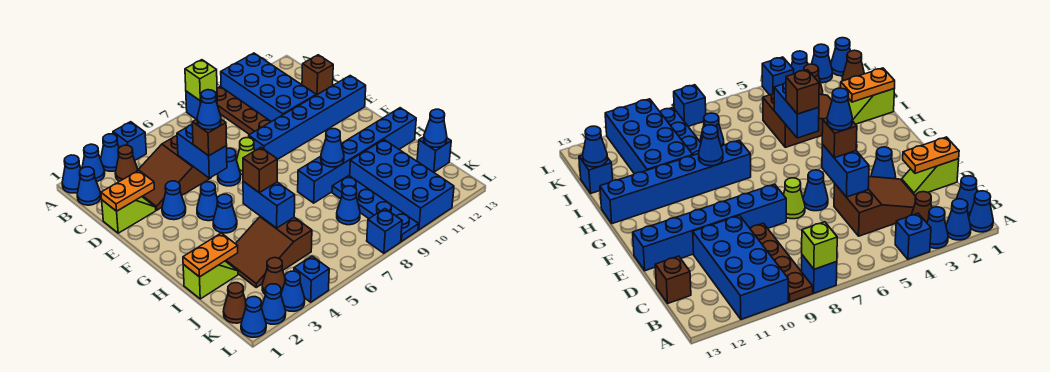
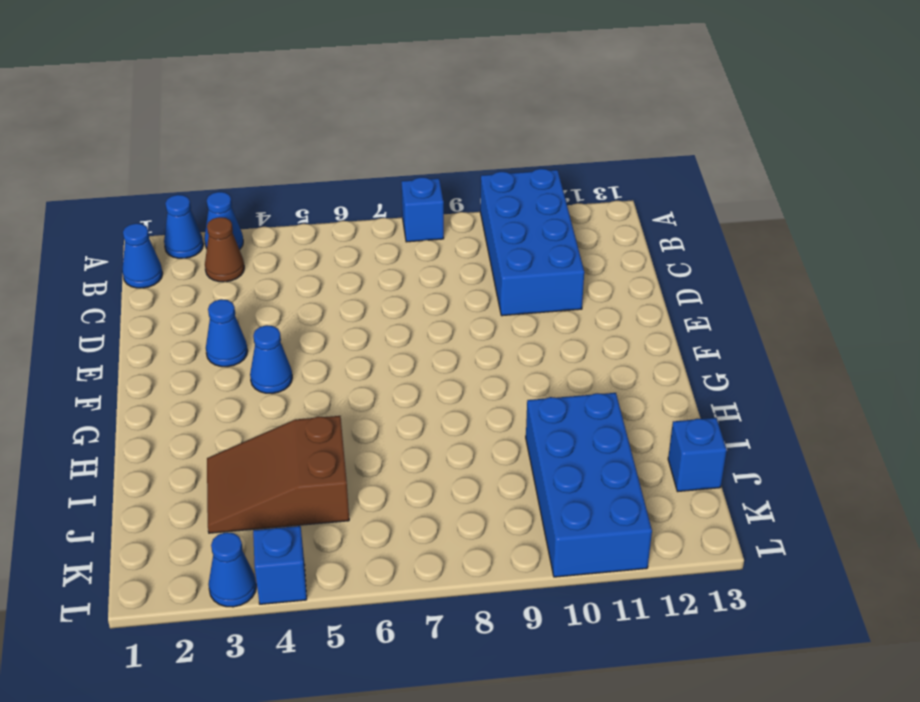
none -> blue 1x1 cone [62,155,81,193]
none -> blue 1x1 brick [113,122,146,160]
none -> brown 1x4 plate [217,87,271,135]
none -> brown 2x3 slope [137,136,210,210]

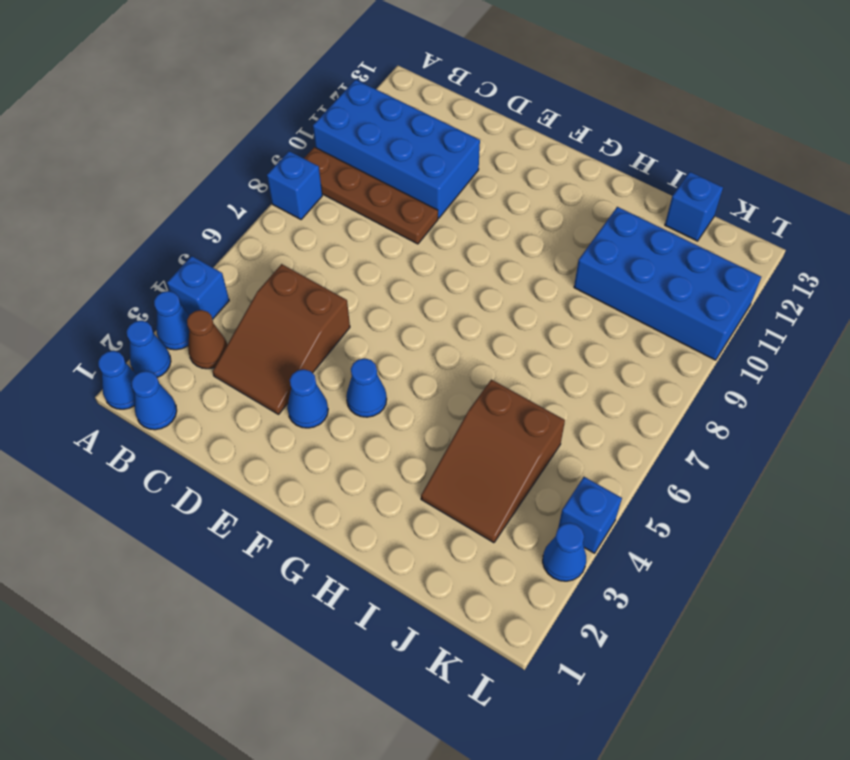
none -> brown 1x1 brick [302,55,333,95]
none -> lime 1x2 slope [102,197,156,233]
none -> blue 1x1 cone [218,148,241,186]
none -> lime 1x1 cone [237,138,255,175]

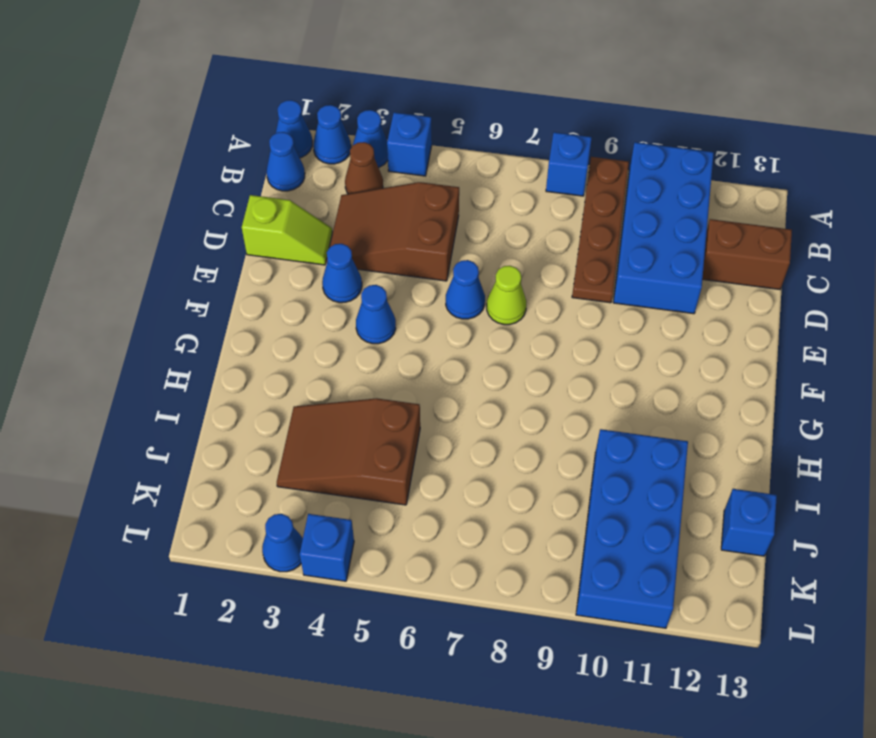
brown 1x2 brick [703,219,792,289] -> brown 1x1 brick [302,55,333,95]
none -> blue 1x6 brick [249,76,366,160]
none -> blue 1x1 cone [213,194,237,233]
none -> blue 1x6 brick [298,108,416,203]
none -> lime 1x2 slope [183,261,238,299]

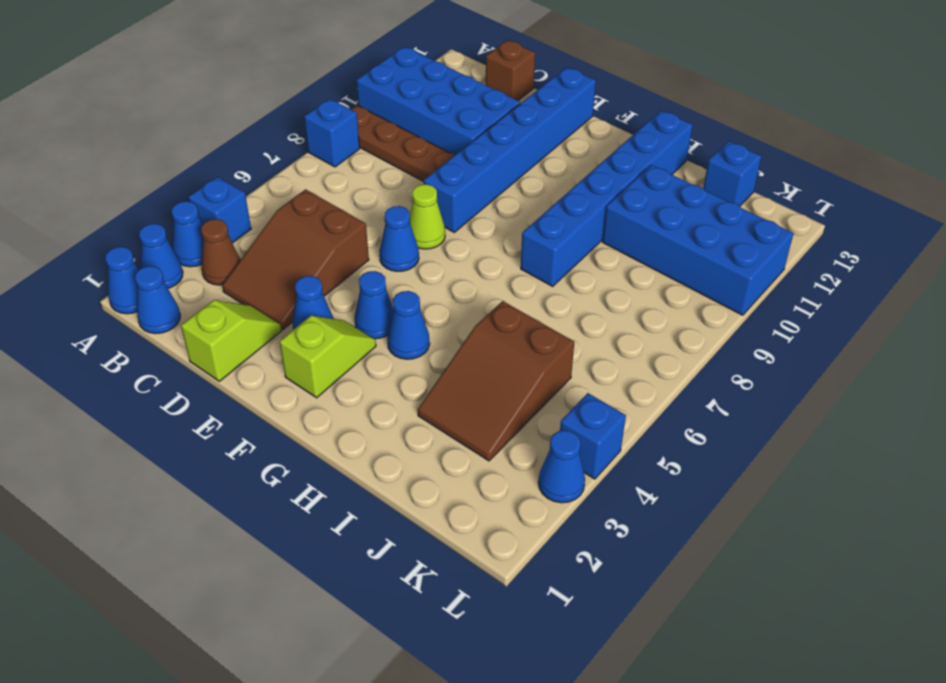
lime 1x2 slope [280,316,376,398] -> lime 1x2 slope moved to [183,261,238,299]
none -> blue 1x4 plate [332,176,419,242]
none -> blue 1x1 cone [337,186,360,225]
none -> brown 1x1 cone [223,283,246,323]
none -> brown 1x1 cone [262,258,285,294]

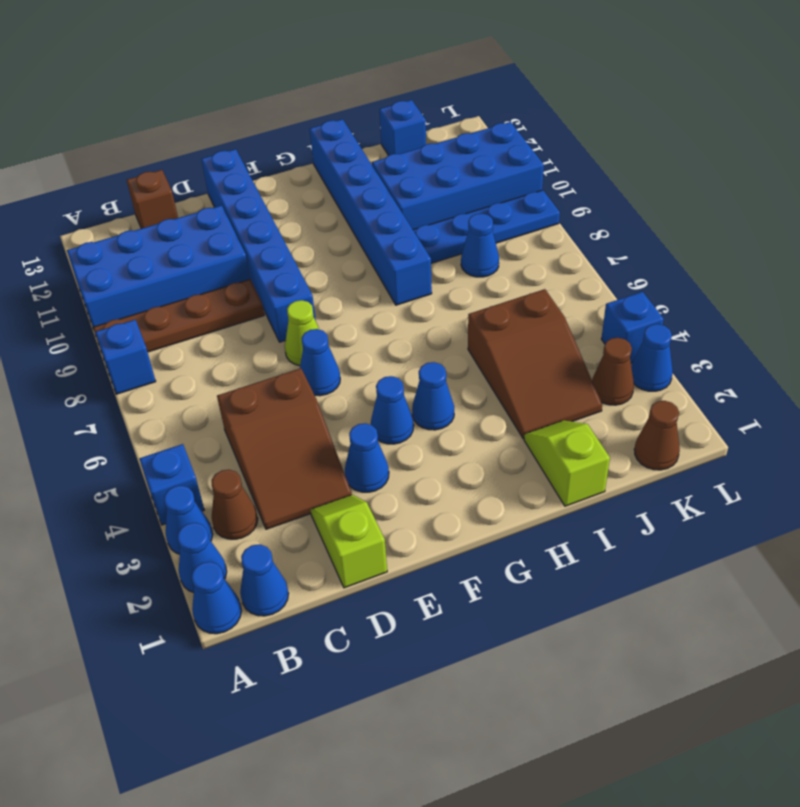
none -> blue 1x1 cone [241,297,266,337]
none -> blue 1x1 cone [261,284,286,324]
none -> blue 1x1 brick [367,209,402,253]
none -> lime 1x1 brick [185,60,217,101]

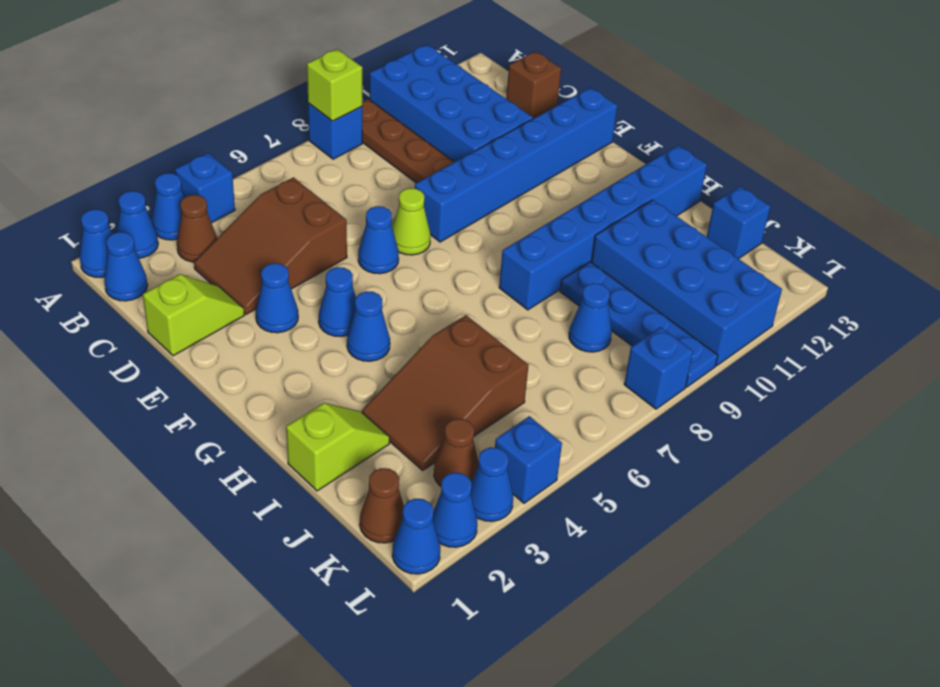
none -> orange 1x2 plate [101,171,154,211]
none -> blue 1x2 brick [177,125,227,178]
none -> blue 1x2 brick [243,181,295,228]
none -> blue 1x1 cone [321,129,344,167]

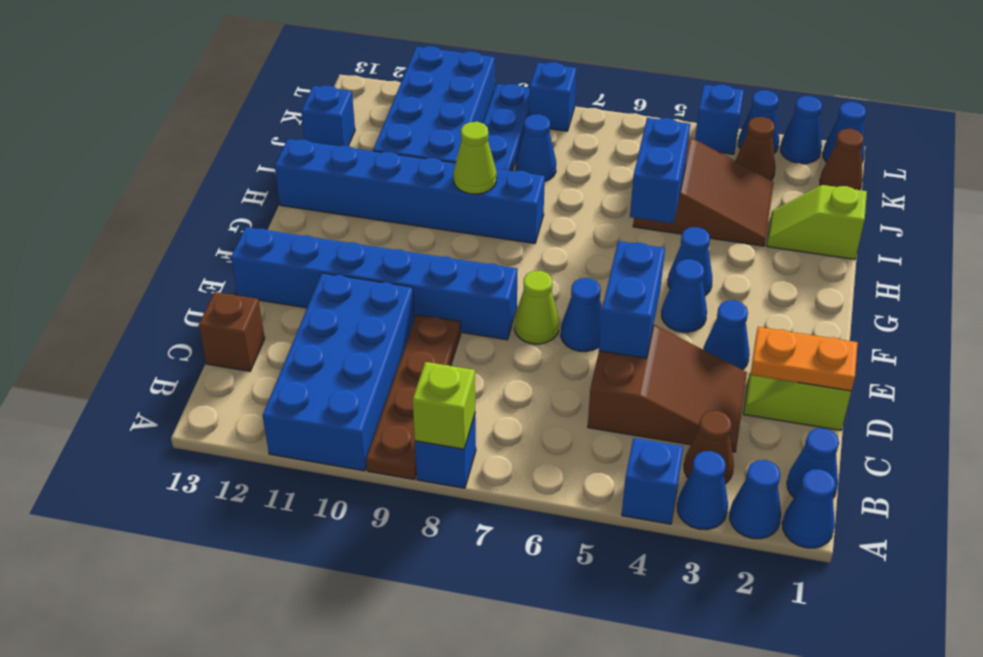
lime 1x1 cone [453,122,497,194] -> blue 1x1 cone [321,129,344,167]
none -> orange 1x2 plate [183,233,238,277]
none -> blue 1x1 cone [424,109,447,147]
none -> brown 1x1 brick [192,119,227,156]
none -> brown 1x1 brick [243,148,277,193]

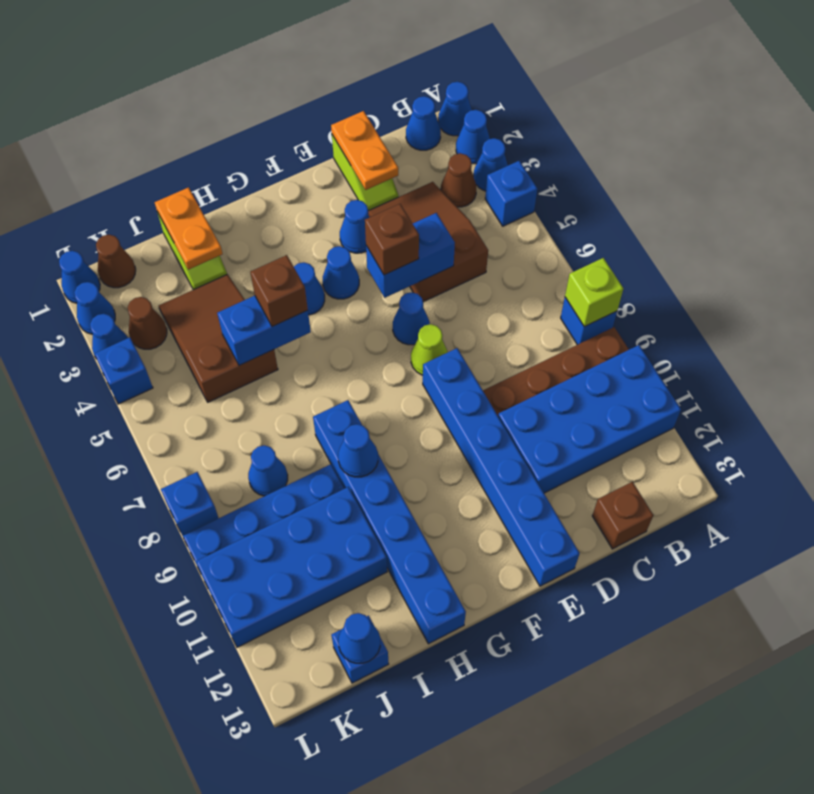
none -> blue 1x1 cone [197,90,221,130]

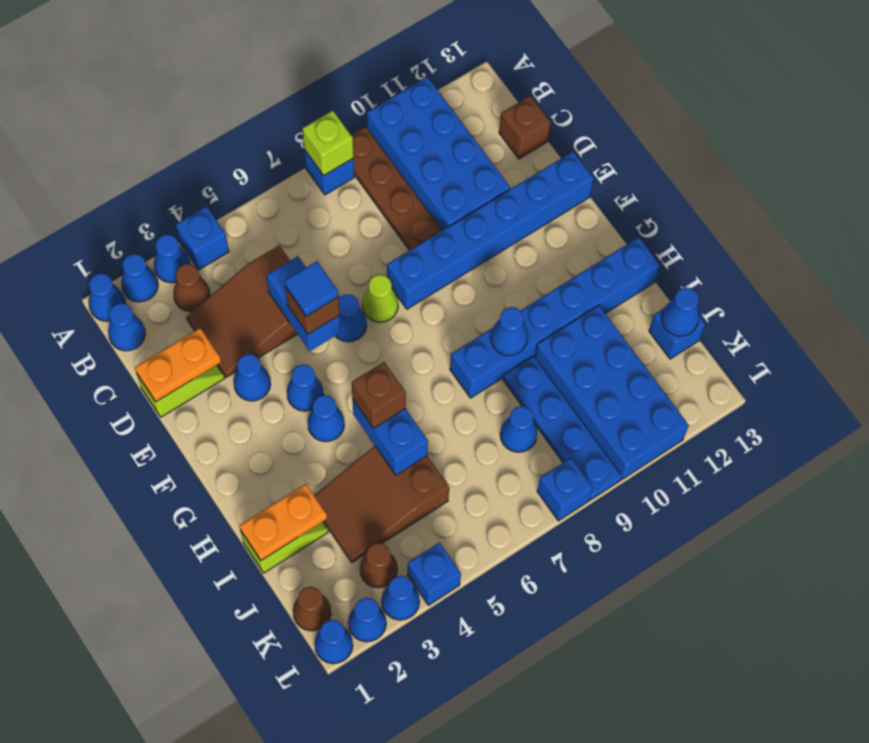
blue 1x1 tile [285,261,339,316] -> blue 1x1 cone [197,90,221,130]

